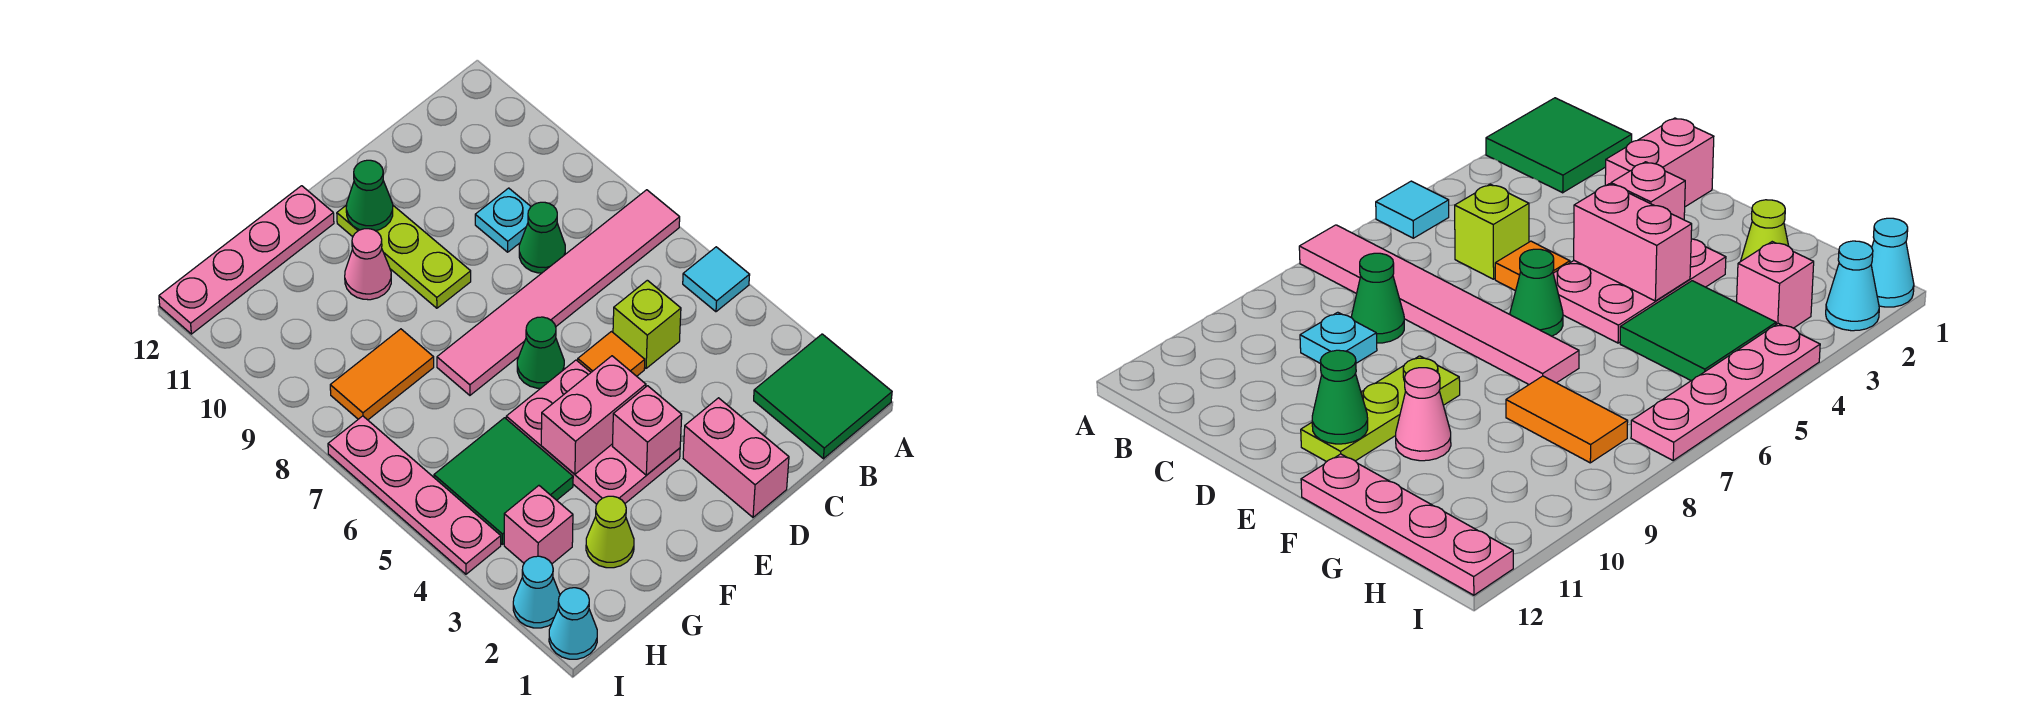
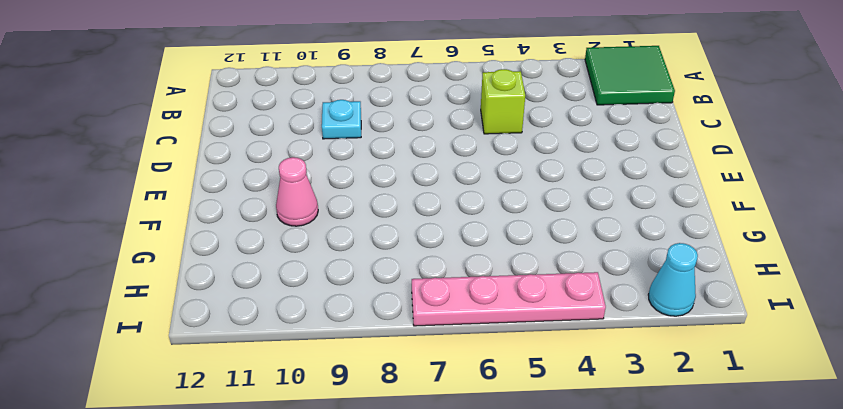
none -> cyan 1x1 tile [683,247,750,312]
none -> pink 1x6 tile [437,190,680,395]
none -> green 1x1 cone [519,202,565,273]

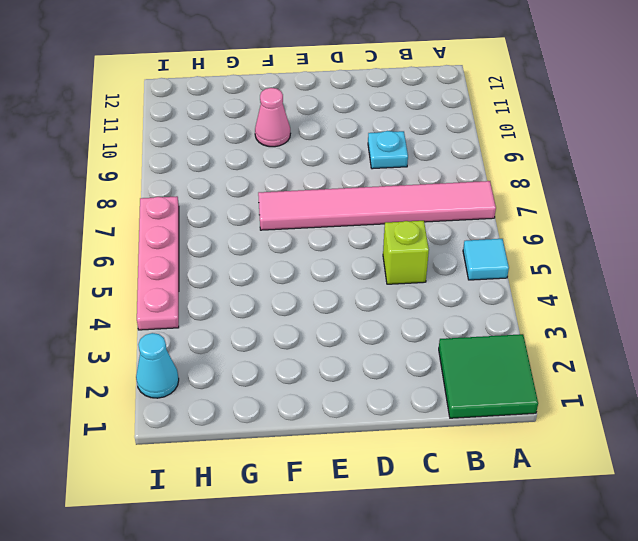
none -> green 1x1 cone [519,202,565,273]
none -> pink 1x2 brick [683,398,789,517]
none -> orange 1x1 tile [578,332,645,376]

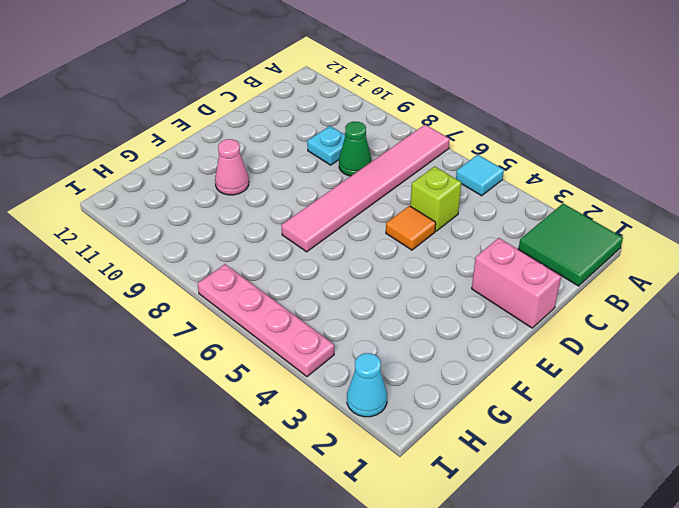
none -> pink 2x3 plate [506,360,680,504]
none -> green 1x1 cone [517,317,564,388]
none -> lime 1x3 plate [337,205,471,308]

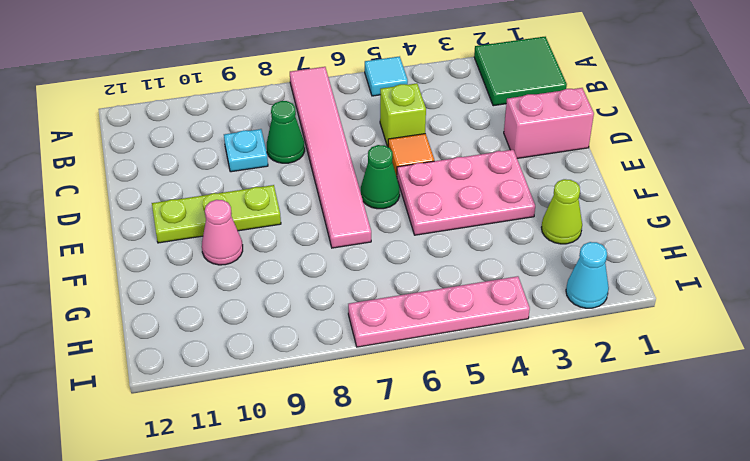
none -> pink 1x4 plate [159,186,334,334]
none -> green 2x2 tile [434,418,573,544]
none -> orange 1x2 tile [330,329,434,420]

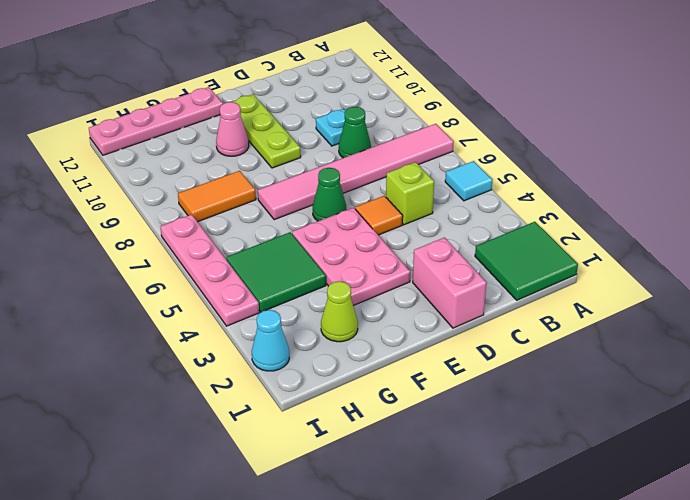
none -> pink 1x1 brick [504,486,573,564]
none -> cyan 1x1 cone [549,588,597,659]
none -> pink 1x1 brick [613,386,682,475]

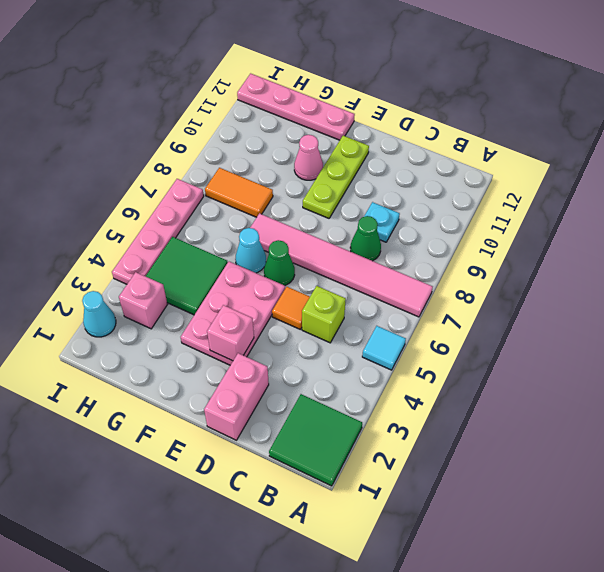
cyan 1x1 cone [235,228,266,273] -> cyan 1x1 cone moved to [549,588,597,659]
none -> lime 1x1 cone [586,496,634,568]
none -> pink 1x2 brick [541,356,646,474]
none -> green 1x1 cone [346,160,393,231]

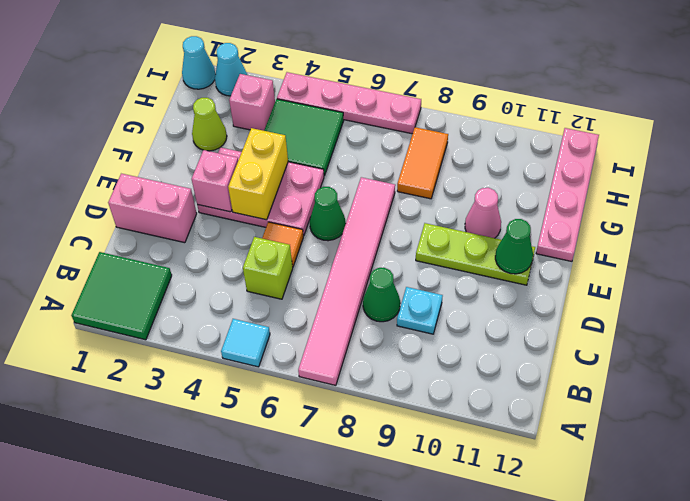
yellow 1x2 brick [228,128,288,220] -> pink 1x2 brick [541,356,646,474]

